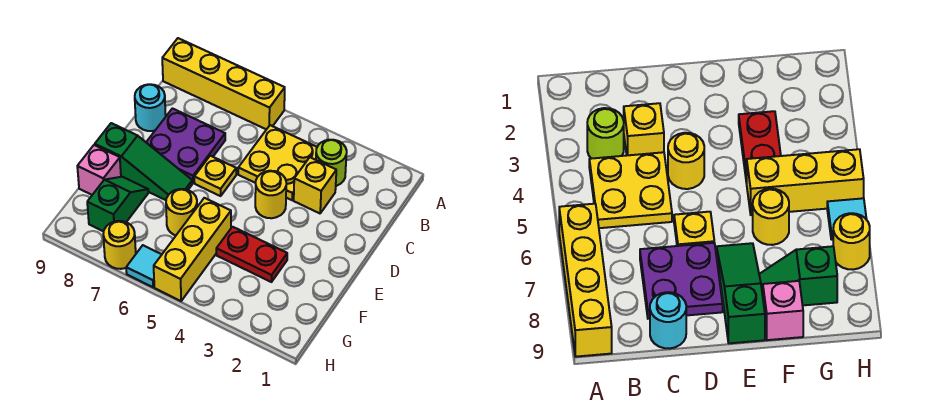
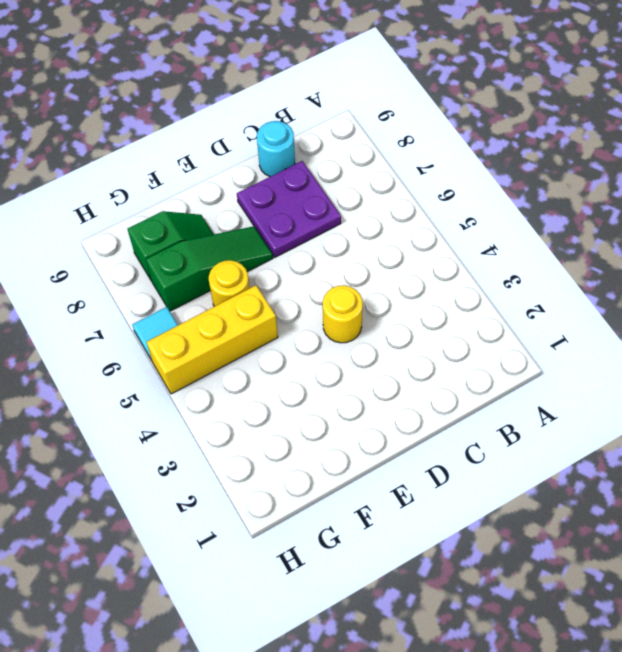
green 1x3 slope [146,226,273,311] -> green 1x3 slope turned to [95,123,192,200]
none -> yellow 1x4 brick [162,38,285,129]
none -> lime 1x1 round brick [316,140,347,186]
none -> yellow 2x2 plate [238,125,317,200]

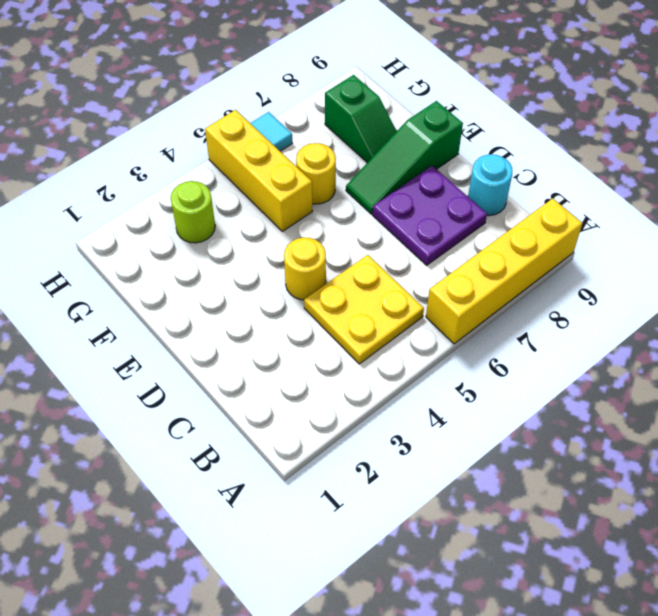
lime 1x1 round brick [171,181,215,243] -> lime 1x1 round brick moved to [316,140,347,186]
none -> yellow 1x1 brick [294,157,336,213]
none -> yellow 1x1 plate [194,156,236,196]
none -> red 1x2 plate [216,227,287,282]

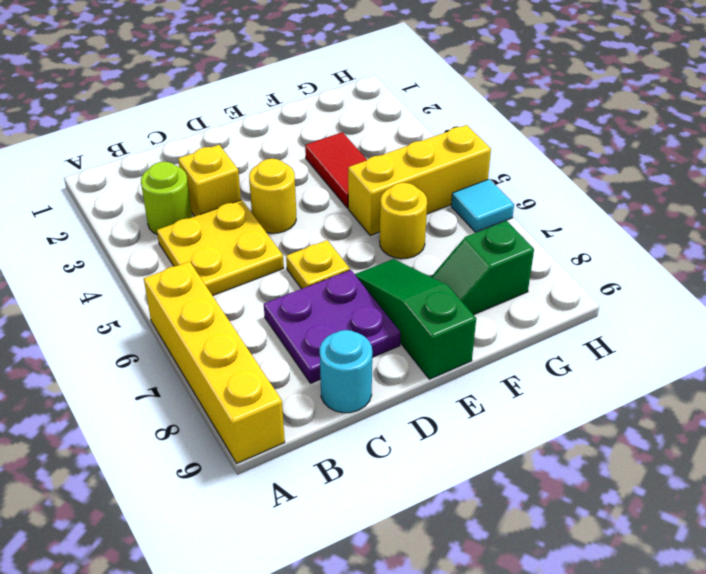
red 1x2 tile [305,132,367,208] -> red 1x2 plate [216,227,287,282]
none -> pink 1x1 brick [77,145,121,195]
none -> yellow 1x1 round brick [103,221,136,269]

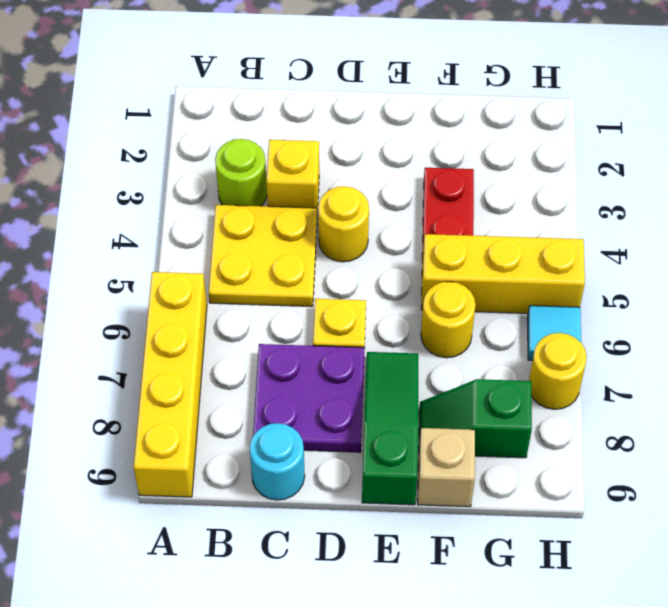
tan 1x1 brick [418,428,475,507] -> pink 1x1 brick [77,145,121,195]

